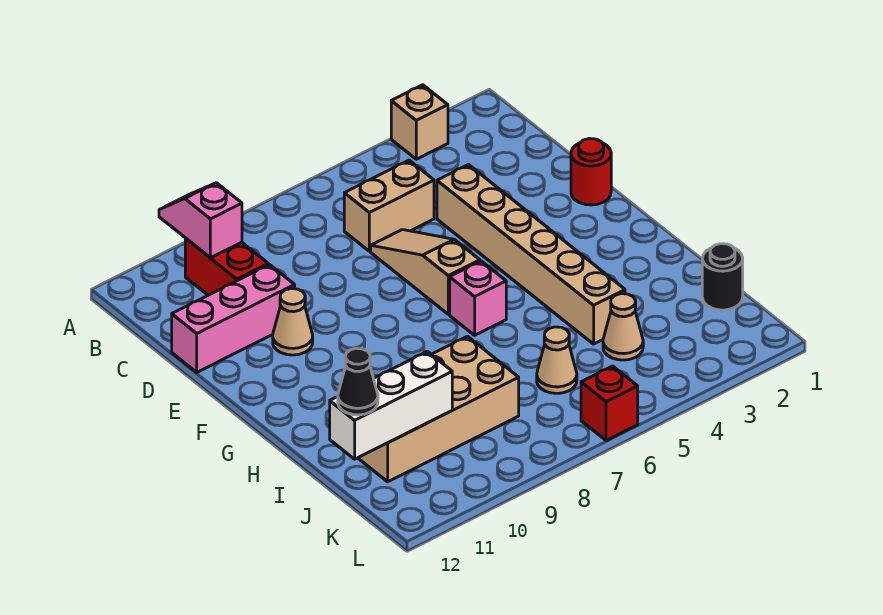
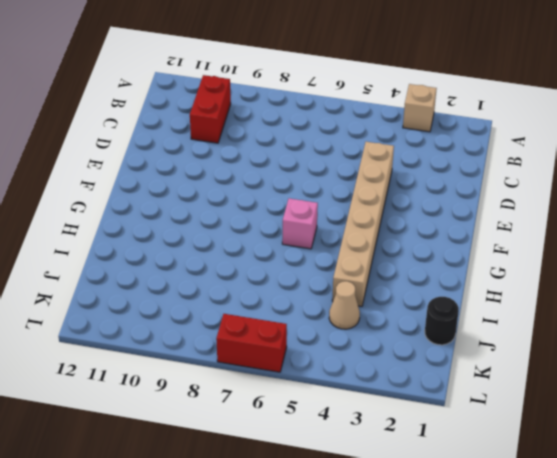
red 1x2 brick [216,314,287,372] -> red 1x1 brick [581,366,638,441]
none -> tan 1x2 brick [344,160,434,251]
none -> tan 1x3 slope [371,230,480,314]
none -> pink 1x3 brick [172,265,295,372]

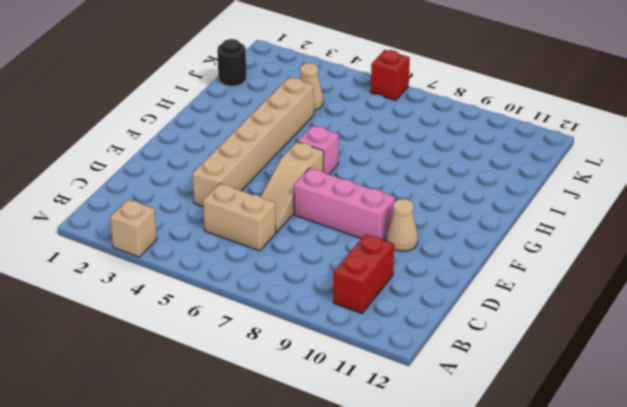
pink 1x3 brick [294,168,395,240] -> pink 1x3 brick moved to [172,265,295,372]
none -> red 1x1 round brick [571,138,611,205]
none -> tan 2x4 brick [358,336,519,482]
none -> tan 1x1 cone [537,327,577,393]

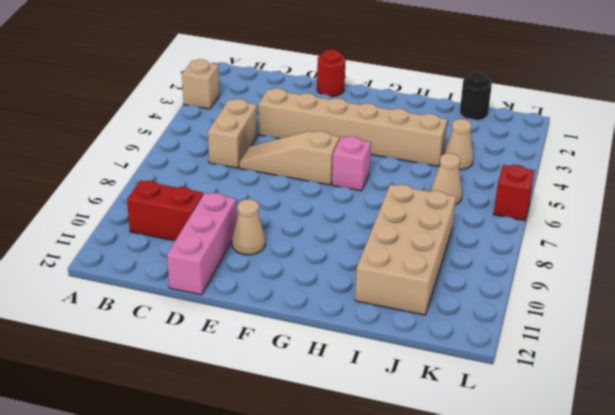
none -> pink 1x2 slope [159,183,242,258]
none -> white 1x3 brick [330,351,452,459]
none -> black 1x1 cone [338,348,378,415]

